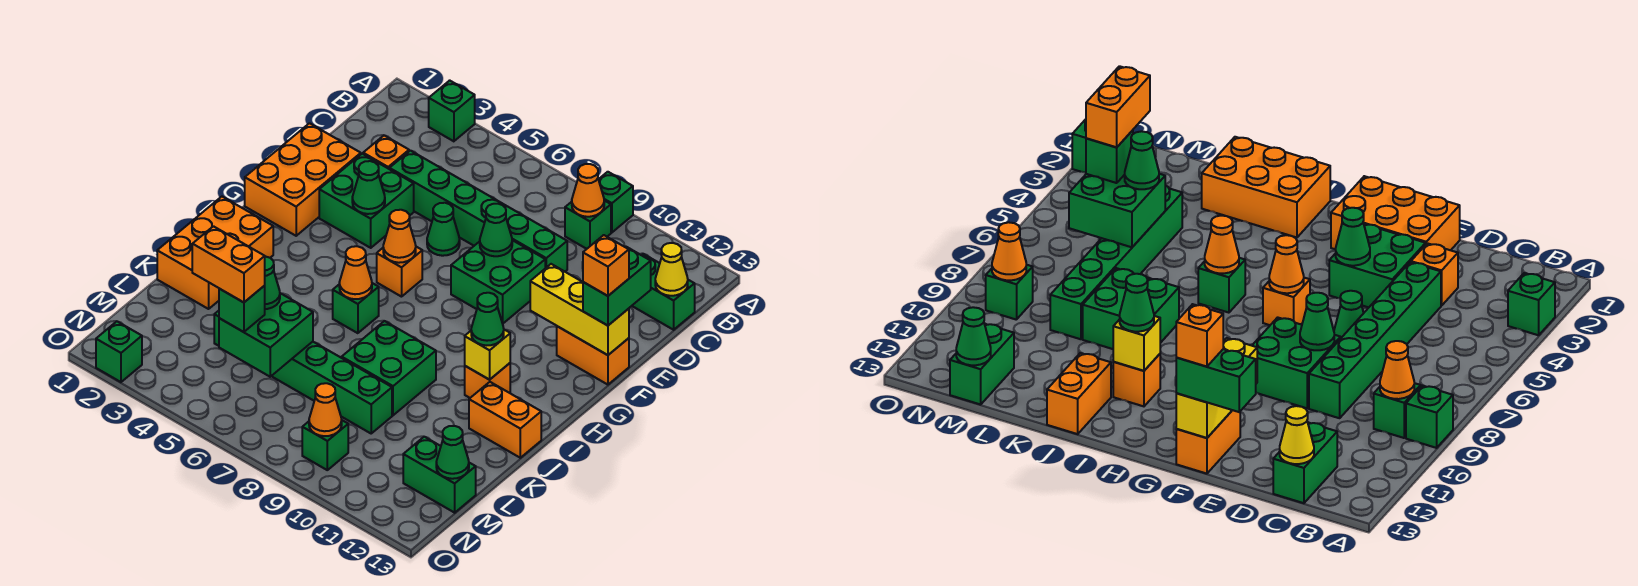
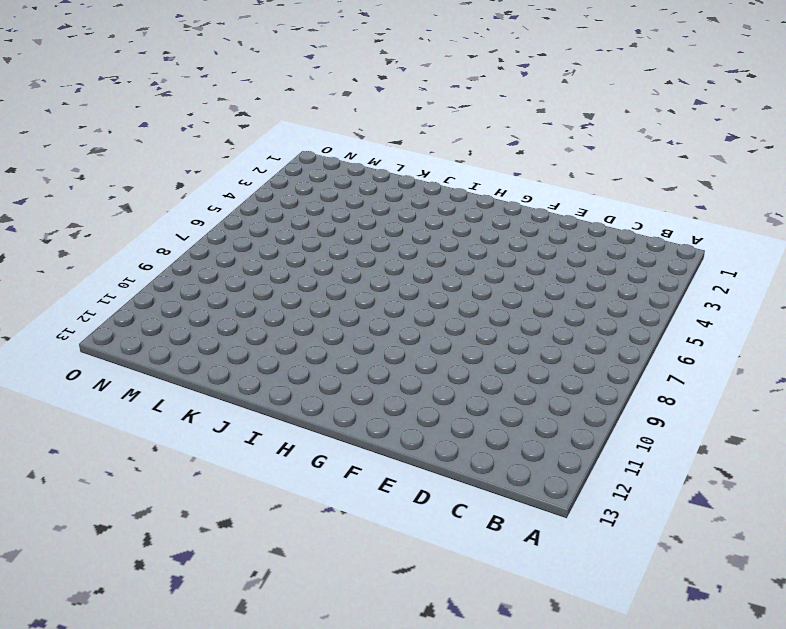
none -> green 1x1 brick [429,80,475,141]
none -> green 1x1 brick [598,172,633,232]
none -> green 1x1 brick [565,201,611,249]
none -> green 1x2 brick [632,254,695,330]

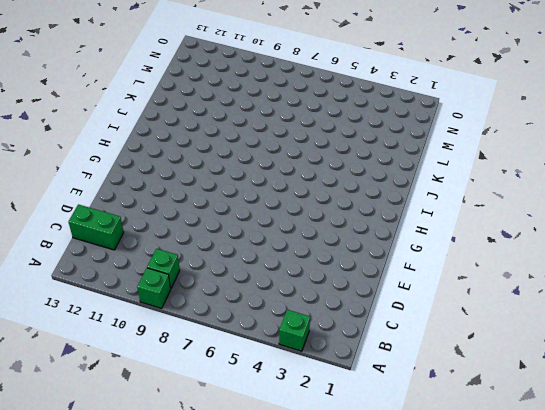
none -> orange 1x1 brick [363,135,409,169]
none -> green 1x6 brick [390,151,567,272]
none -> orange 2x3 brick [245,123,361,236]
none -> green 2x2 brick [319,154,414,248]

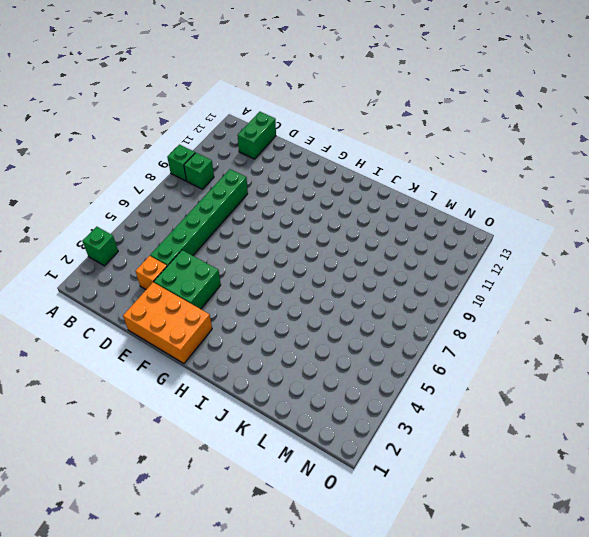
none -> green 1x1 cone [427,203,460,256]
none -> green 2x2 brick [451,240,545,323]
none -> orange 1x2 brick [557,326,629,385]
none -> orange 1x1 brick [377,247,422,297]

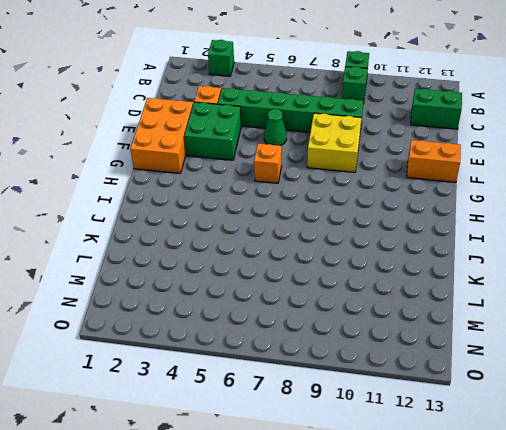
yellow 2x2 brick [307,113,361,172] -> green 2x2 brick [451,240,545,323]
none -> orange 2x3 brick [157,197,273,309]
none -> green 1x1 brick [333,283,379,333]
none -> orange 1x1 brick [465,363,510,398]
none -> green 2x2 brick [342,321,436,415]

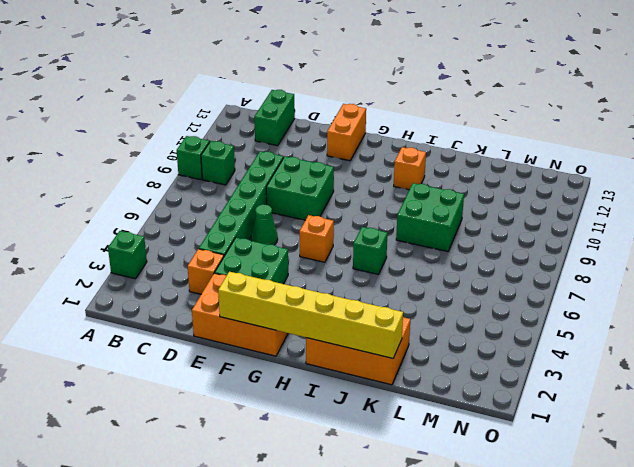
yellow 1x6 brick [218,272,403,358] -> none
none -> orange 1x2 brick [469,382,541,458]
none -> green 1x6 brick [214,311,392,433]
none -> green 1x2 brick [403,437,476,513]
none -> green 1x1 brick [302,420,348,470]

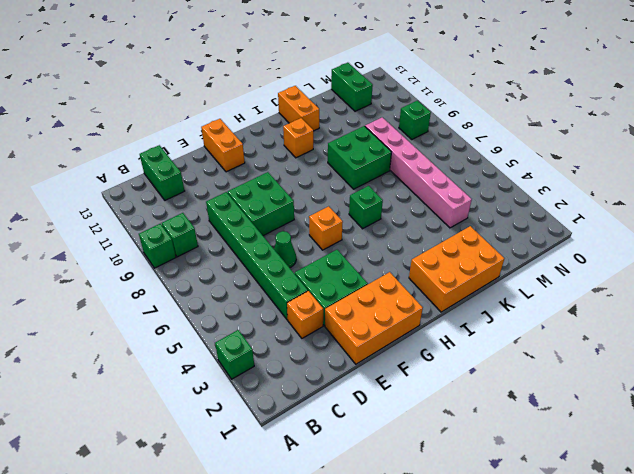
pink 1x6 brick [365,117,472,228] -> green 1x6 brick [214,311,392,433]
none -> green 1x1 brick [96,322,142,382]
none -> orange 1x1 cone [572,164,604,217]
none -> yellow 1x1 cone [655,243,688,296]
none -> green 1x1 cone [480,204,512,256]

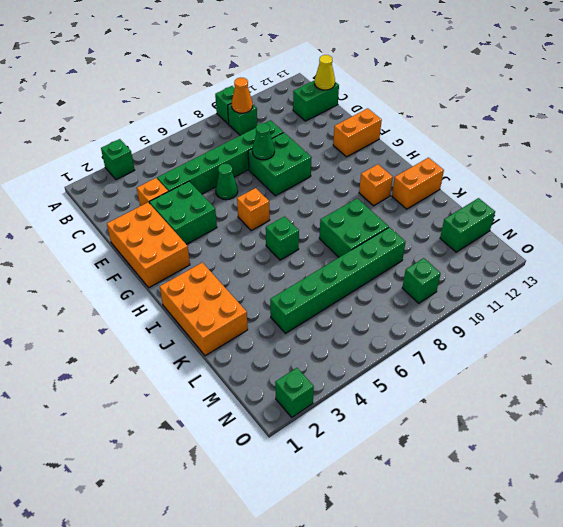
none -> green 1x1 cone [352,161,385,214]
none -> yellow 1x3 brick [530,264,629,355]
none -> orange 1x1 cone [383,210,416,263]
none -> orange 1x1 cone [339,246,372,299]

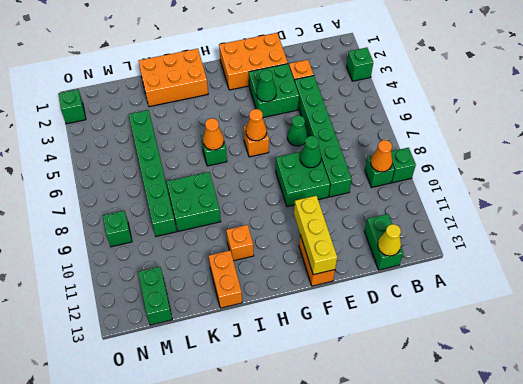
none -> yellow 1x1 brick [465,330,510,380]
none -> green 2x2 brick [219,293,313,377]
none -> green 1x1 cone [436,426,469,479]
none -> orange 1x1 cone [309,383,342,436]

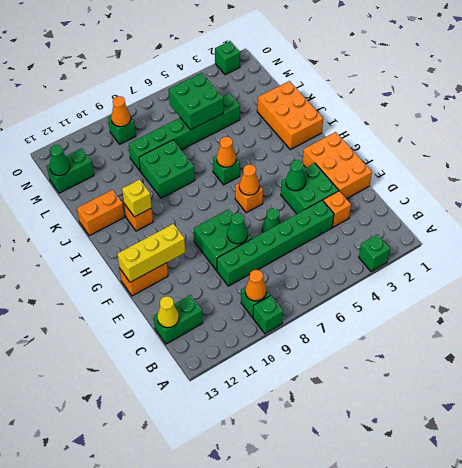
none -> green 1x2 brick [583,246,651,326]
none -> green 1x1 cone [471,293,504,345]
none -> green 1x1 cone [264,256,280,309]
none -> green 1x1 brick [219,286,265,332]

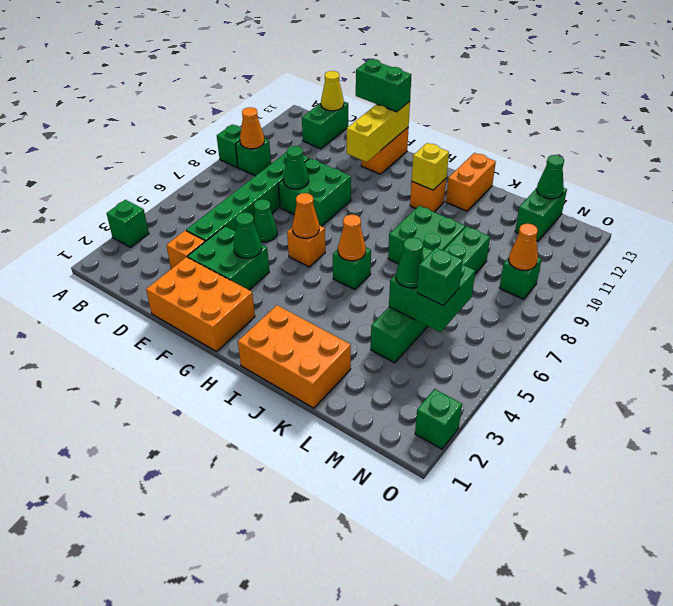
none -> green 1x1 cone [471,293,504,345]
none -> orange 1x1 brick [583,235,629,296]
none -> orange 1x2 brick [192,226,265,302]

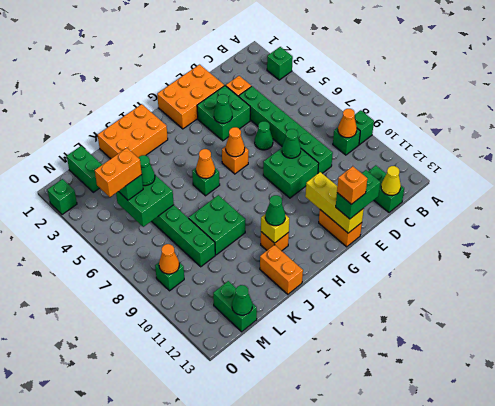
green 1x2 brick [67,146,102,192] -> none
orange 1x2 brick [95,148,142,197] -> orange 1x2 brick turned to [192,226,265,302]

